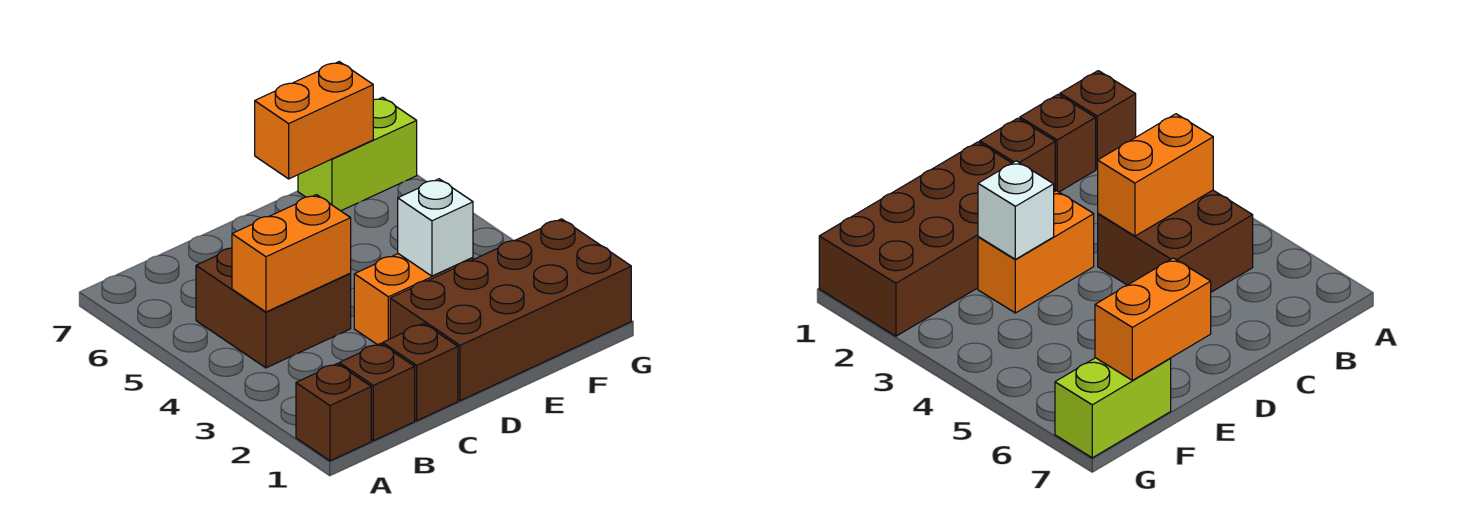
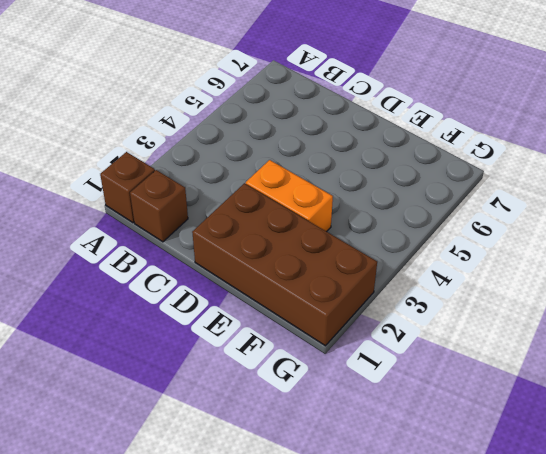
none -> brown 2x2 brick [196,248,351,368]
none -> brown 1x1 brick [383,324,458,421]

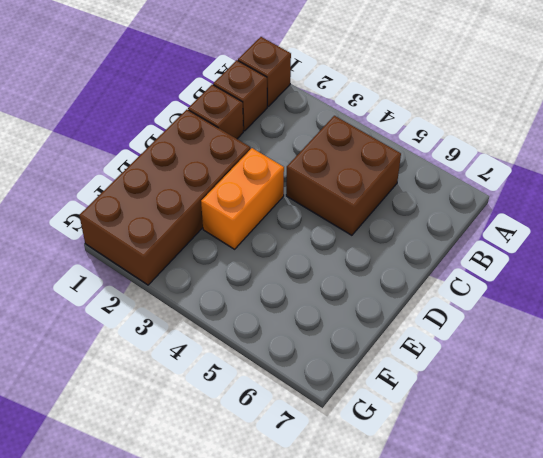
none -> lime 1x2 brick [298,97,417,211]
none -> orange 1x2 brick [232,195,351,312]

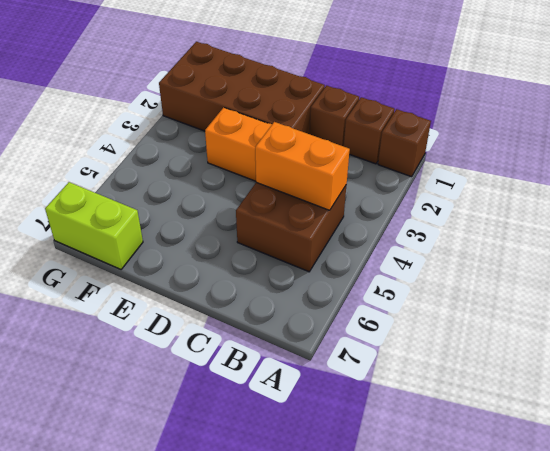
none -> white 1x1 brick [398,179,473,276]
none -> orange 1x2 brick [255,62,373,179]

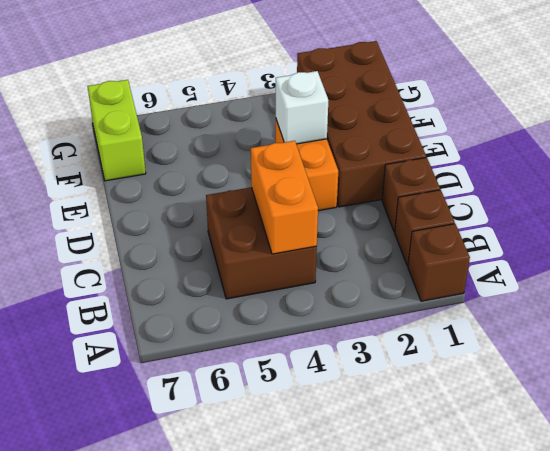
none -> orange 1x2 brick [255,62,373,179]

